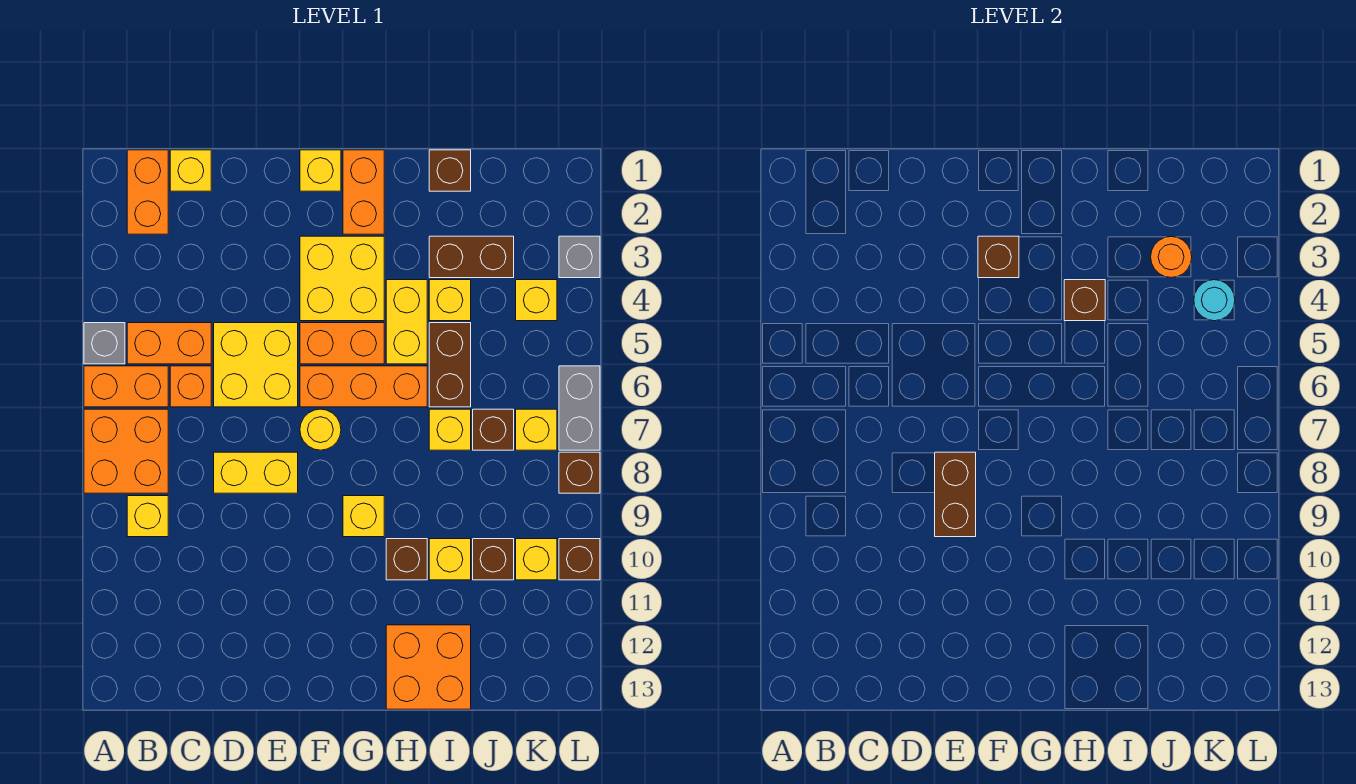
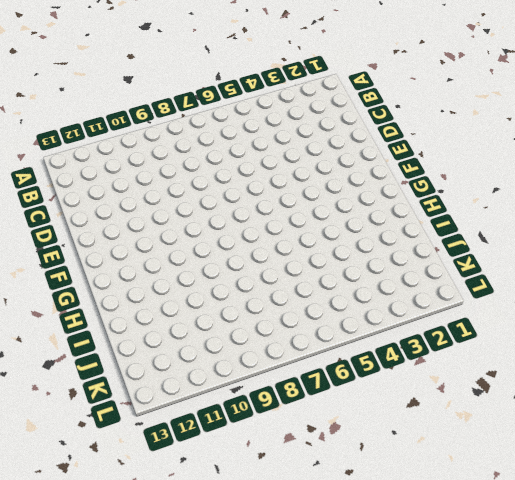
none -> grey 1x1 brick [84,323,125,364]
none -> orange 1x2 brick [84,366,168,407]
none -> orange 2x2 brick [84,409,168,493]
none -> orange 1x2 brick [127,150,168,234]

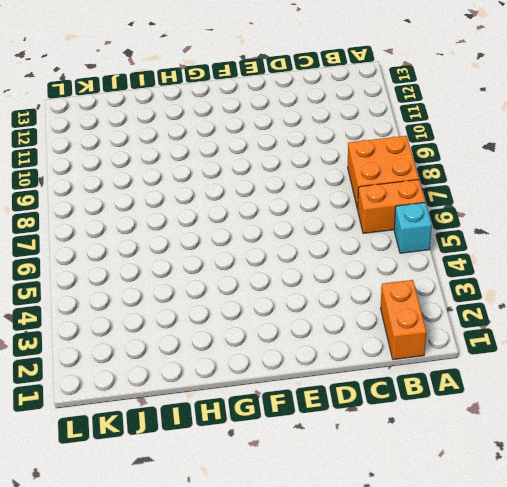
cyan 1x1 brick [394,203,432,253] -> grey 1x1 brick [84,323,125,364]
none -> orange 1x2 brick [127,323,211,364]
none -> yellow 1x1 brick [127,496,168,537]
none -> yellow 1x1 brick [170,150,211,191]
none -> orange 1x1 brick [170,366,211,407]

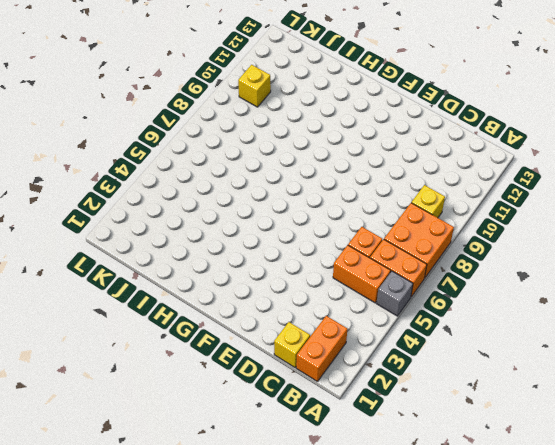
none -> yellow 2x2 brick [214,323,298,407]
none -> yellow 1x2 brick [214,452,298,493]
none -> yellow 1x1 brick [300,150,341,191]
none -> yellow 2x2 brick [300,236,384,321]

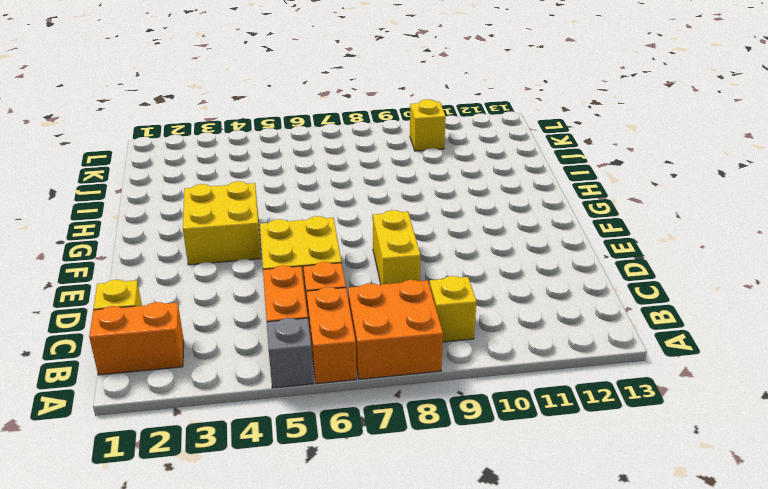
none -> yellow 1x1 brick [300,150,341,191]
none -> orange 1x2 brick [300,323,384,364]
none -> orange 1x3 brick [300,366,427,407]
none -> yellow 1x1 round brick [300,409,341,450]

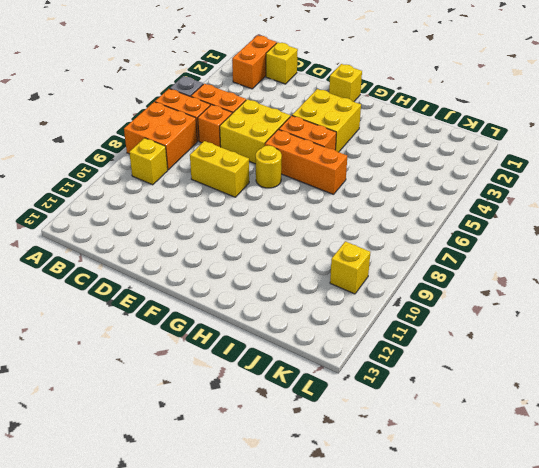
none -> orange 1x2 brick [343,150,384,234]
none -> yellow 1x1 brick [343,496,384,537]
none -> yellow 1x2 brick [386,280,427,364]
none -> brown 1x1 brick [386,539,427,580]

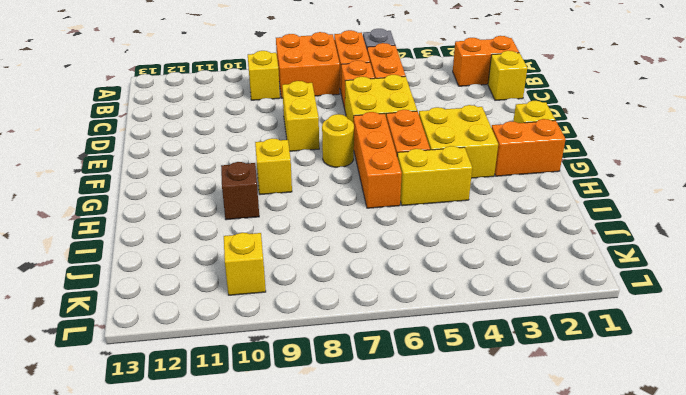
none -> orange 2x2 brick [386,625,471,709]
none -> brown 1x1 brick [429,150,471,191]
none -> brown 1x2 brick [429,236,514,278]
none -> yellow 1x1 brick [429,280,471,321]

